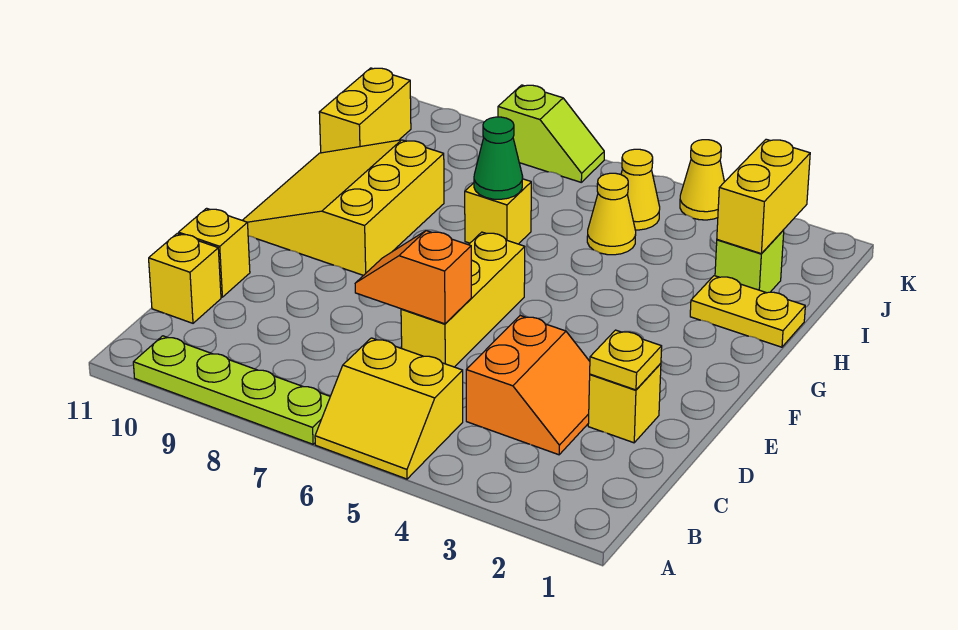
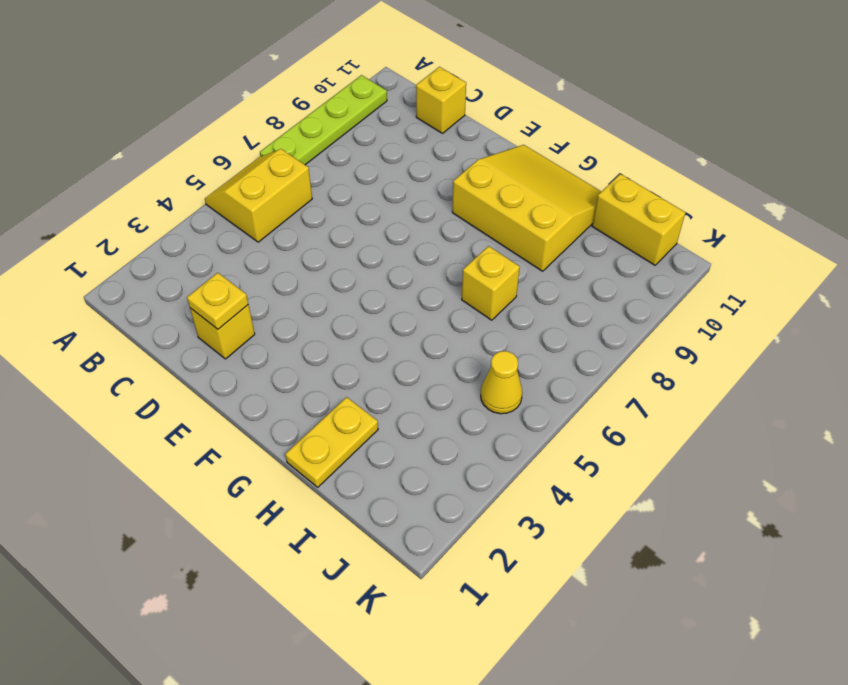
none -> orange 2x2 slope [466,316,590,455]
none -> yellow 1x3 brick [401,232,525,367]
none -> yellow 1x1 brick [179,208,250,297]

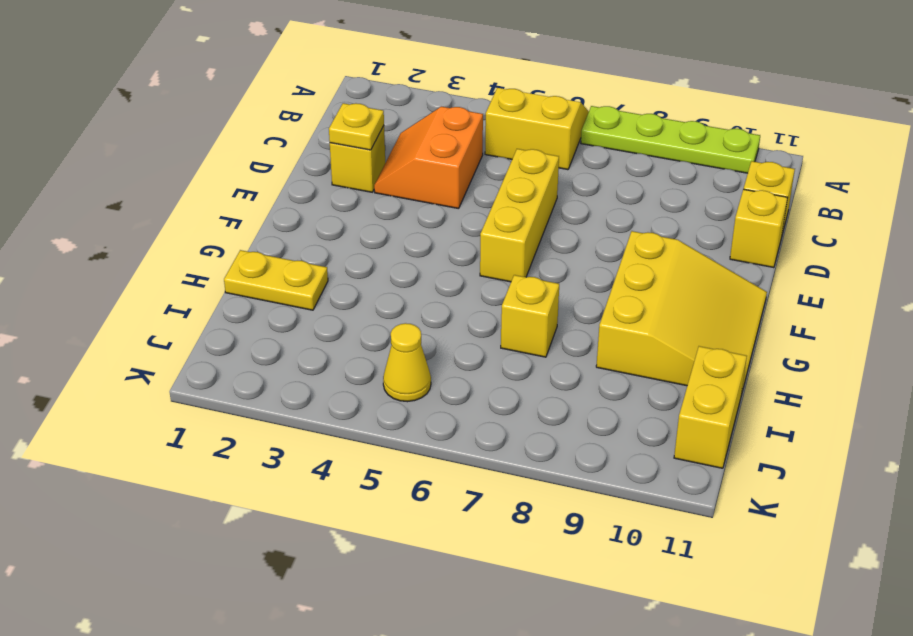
none -> lime 1x1 brick [715,230,784,293]
none -> yellow 1x1 cone [587,173,636,255]
none -> yellow 1x1 cone [680,140,724,220]

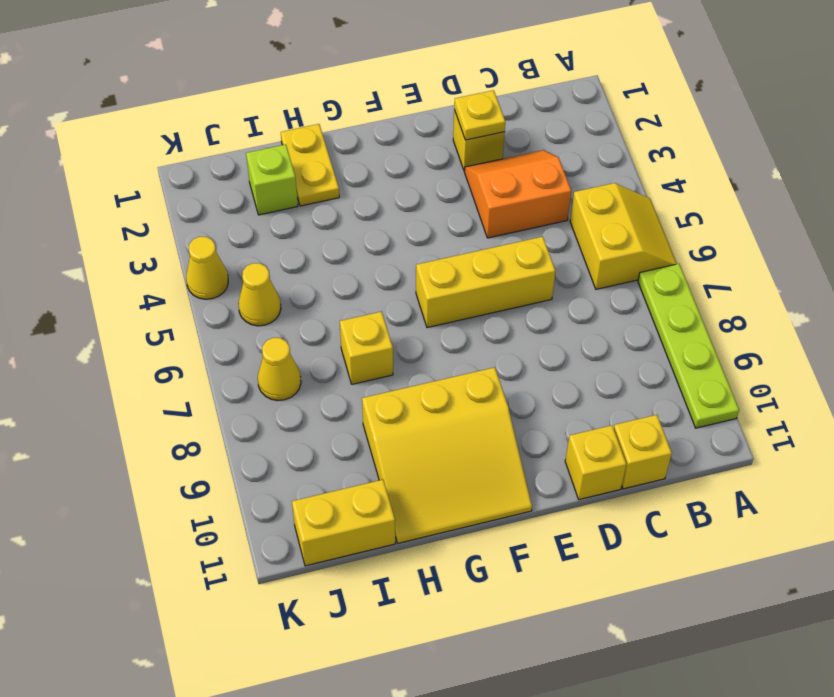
yellow 1x1 cone [258,338,301,401] -> yellow 1x1 cone moved to [587,173,636,255]
none -> lime 1x2 slope [498,85,604,182]
none -> orange 1x2 slope [355,231,471,324]
none -> green 1x1 cone [474,117,523,199]

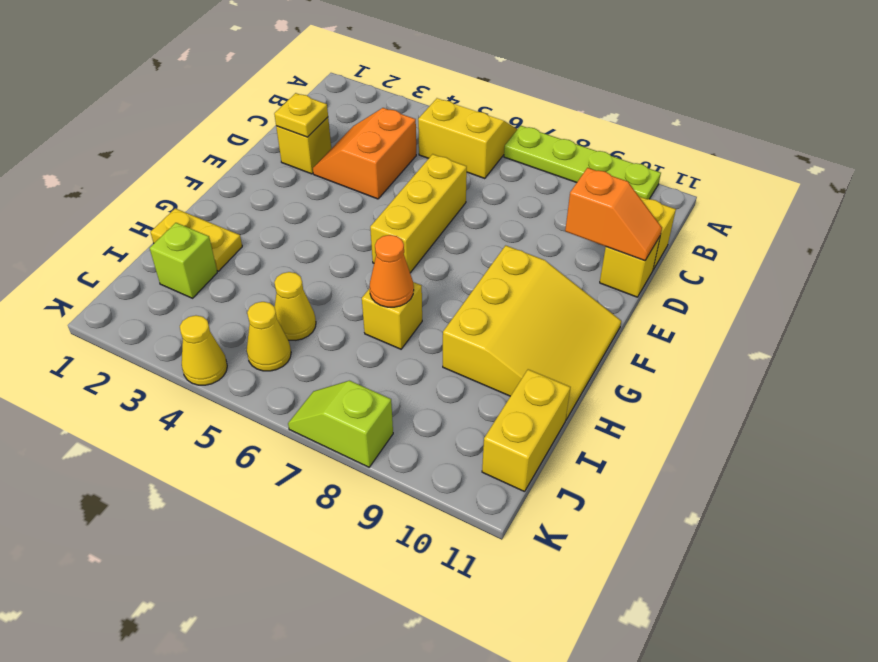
orange 1x2 slope [565,168,662,261] -> orange 1x2 slope moved to [355,231,471,324]
orange 1x1 cone [370,235,414,307] -> green 1x1 cone [474,117,523,199]
none -> yellow 1x2 brick [717,139,810,254]

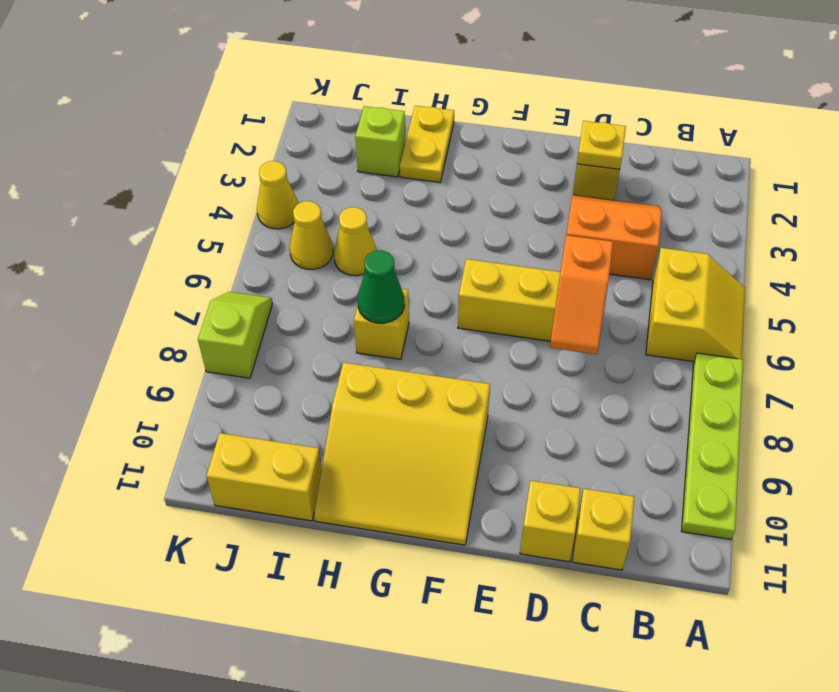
none -> yellow 1x2 brick [717,139,810,254]

